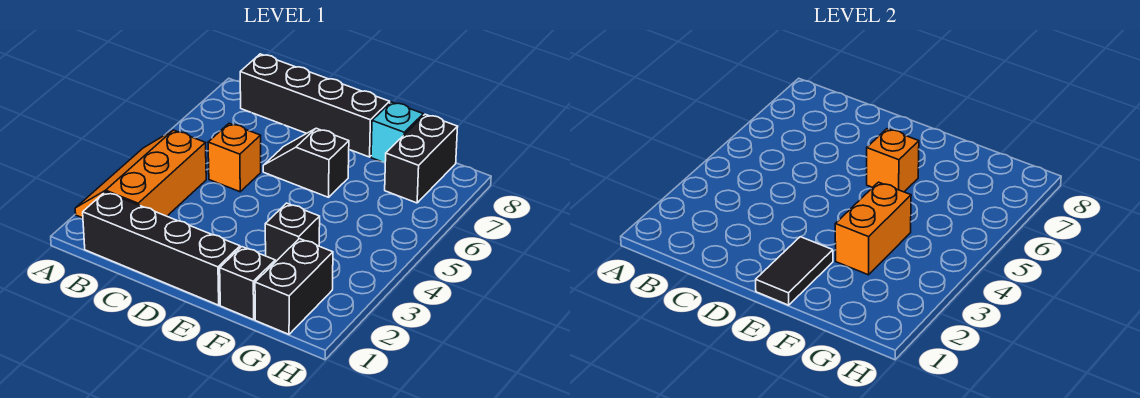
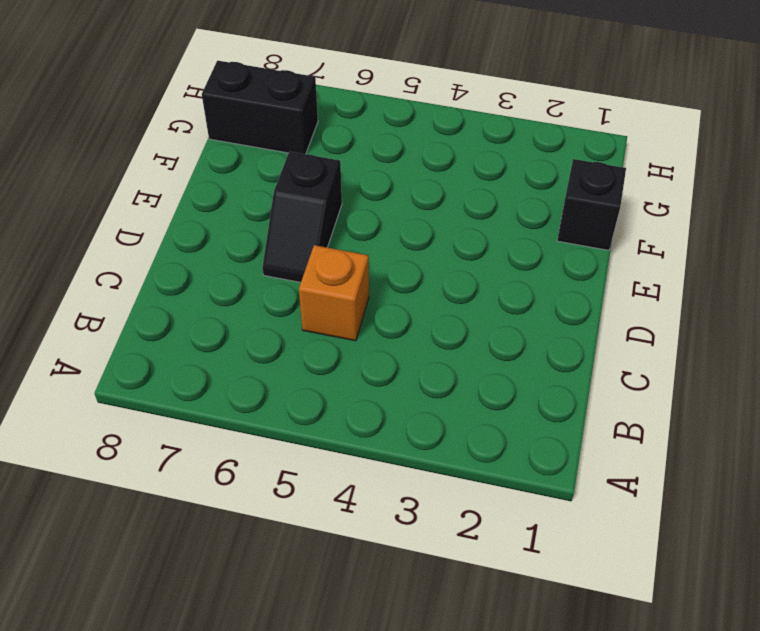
none -> orange 2x3 slope [75,130,206,218]
none -> black 1x4 brick [83,192,240,305]
none -> black 1x4 brick [240,54,390,157]

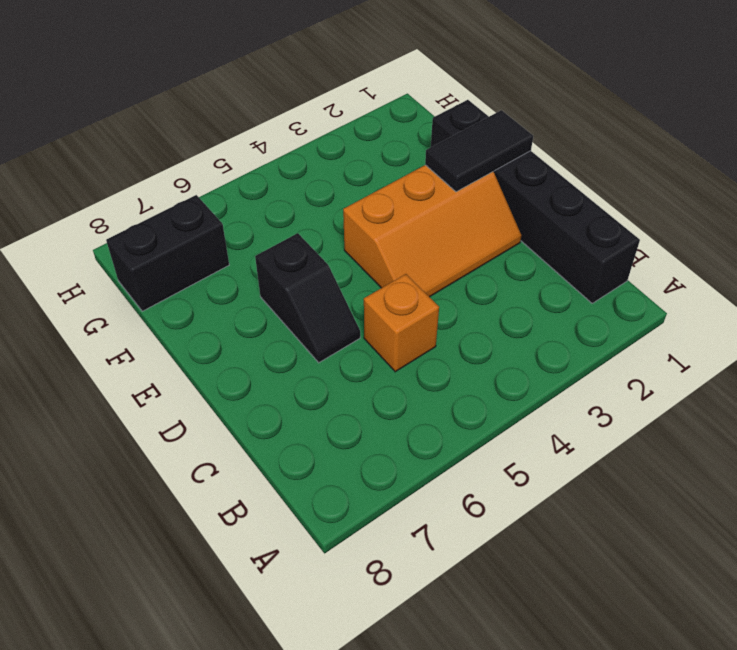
orange 2x3 slope [343,165,521,297] -> orange 2x3 slope moved to [75,130,206,218]
none -> black 1x4 brick [240,54,390,157]
none -> black 1x1 brick [265,203,320,262]
none -> cyan 1x1 brick [371,102,423,163]

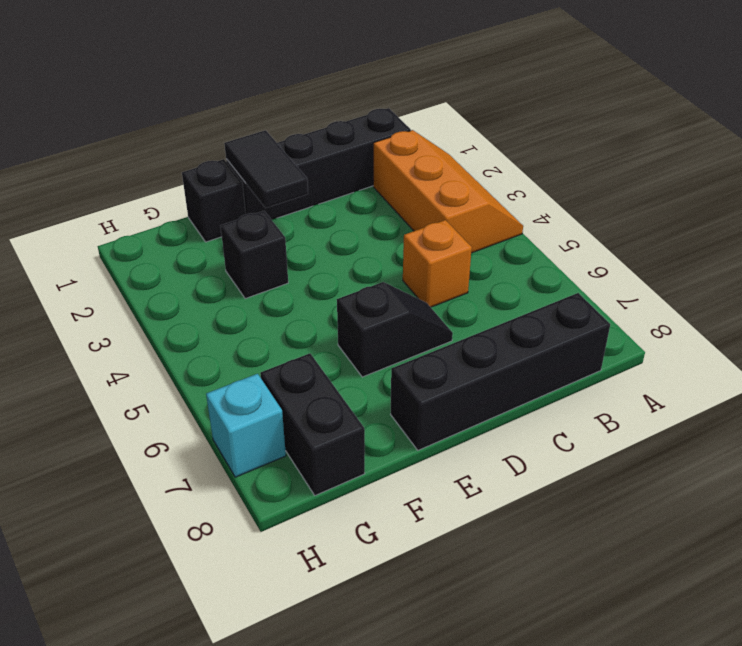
cyan 1x1 brick [206,374,286,477] -> cyan 1x1 brick moved to [371,102,423,163]
none -> black 1x2 brick [255,239,333,334]
none -> orange 1x1 brick [867,129,919,192]
none -> orange 1x2 brick [835,182,911,275]

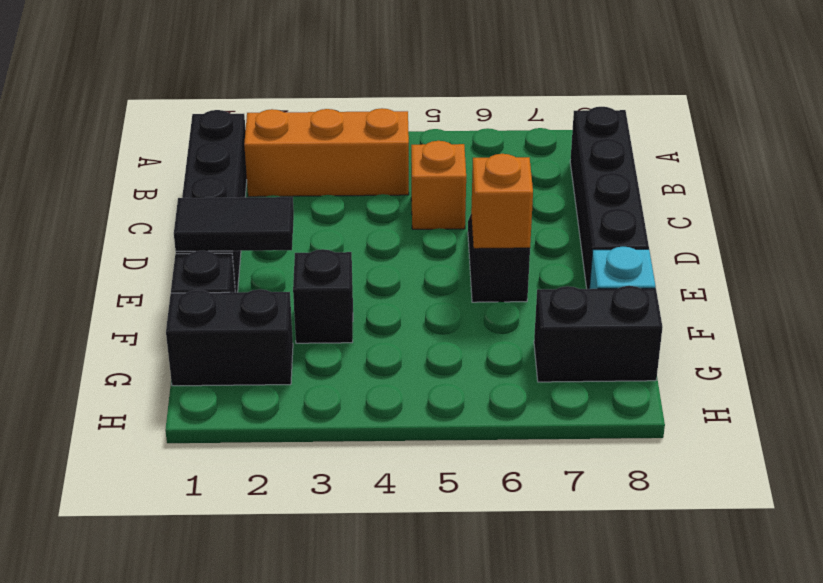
none -> orange 1x2 brick [835,182,911,275]

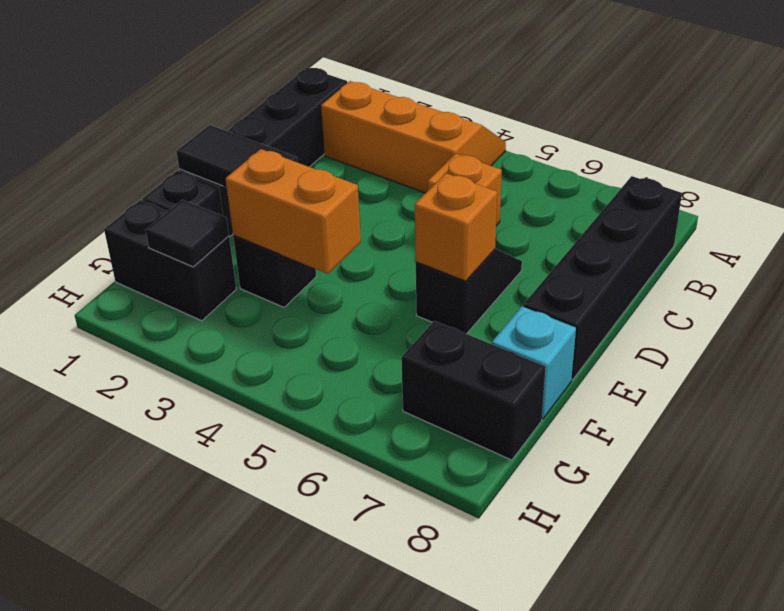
black 1x1 tile [146,200,229,267] -> none

